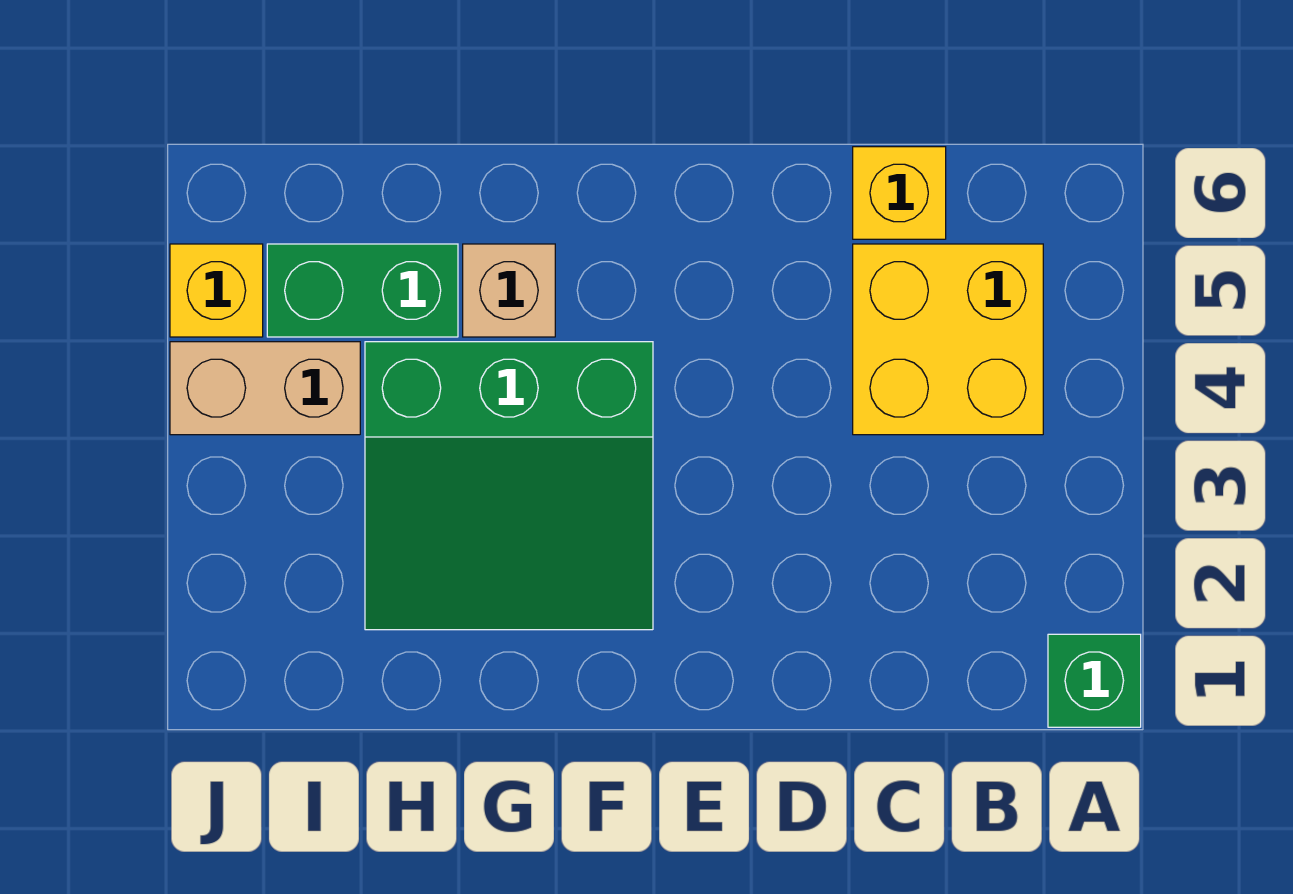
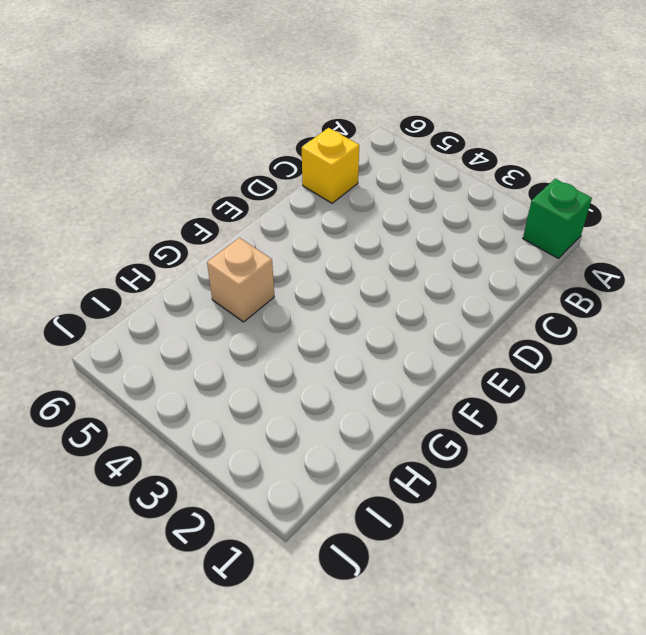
none -> yellow 2x2 brick [853,244,1043,435]
none -> green 3x3 slope [365,342,653,630]

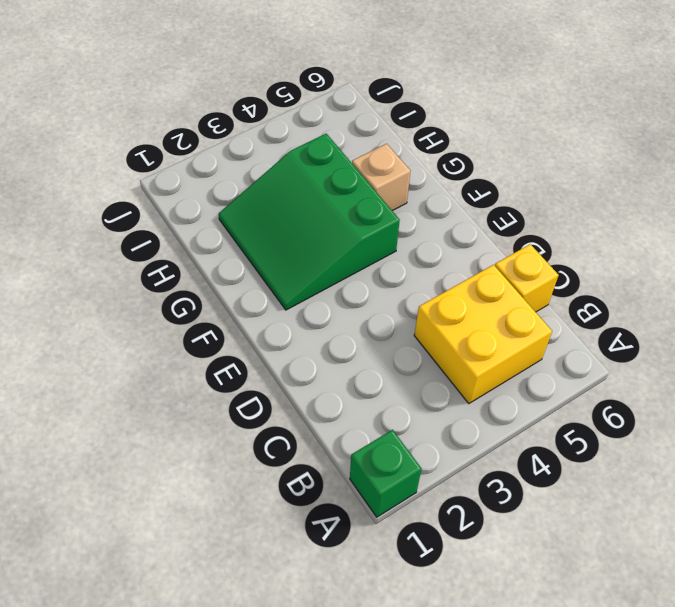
none -> green 1x2 brick [267,244,458,337]
none -> tan 1x2 brick [170,342,360,435]

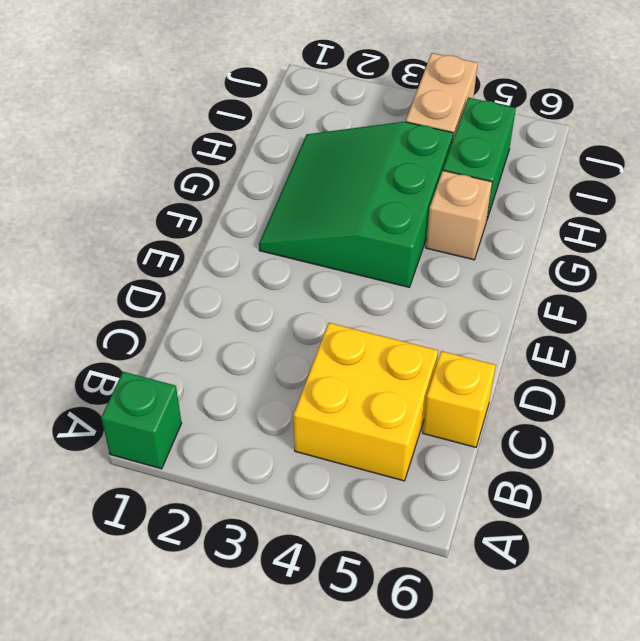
none -> yellow 1x1 brick [170,244,263,337]

